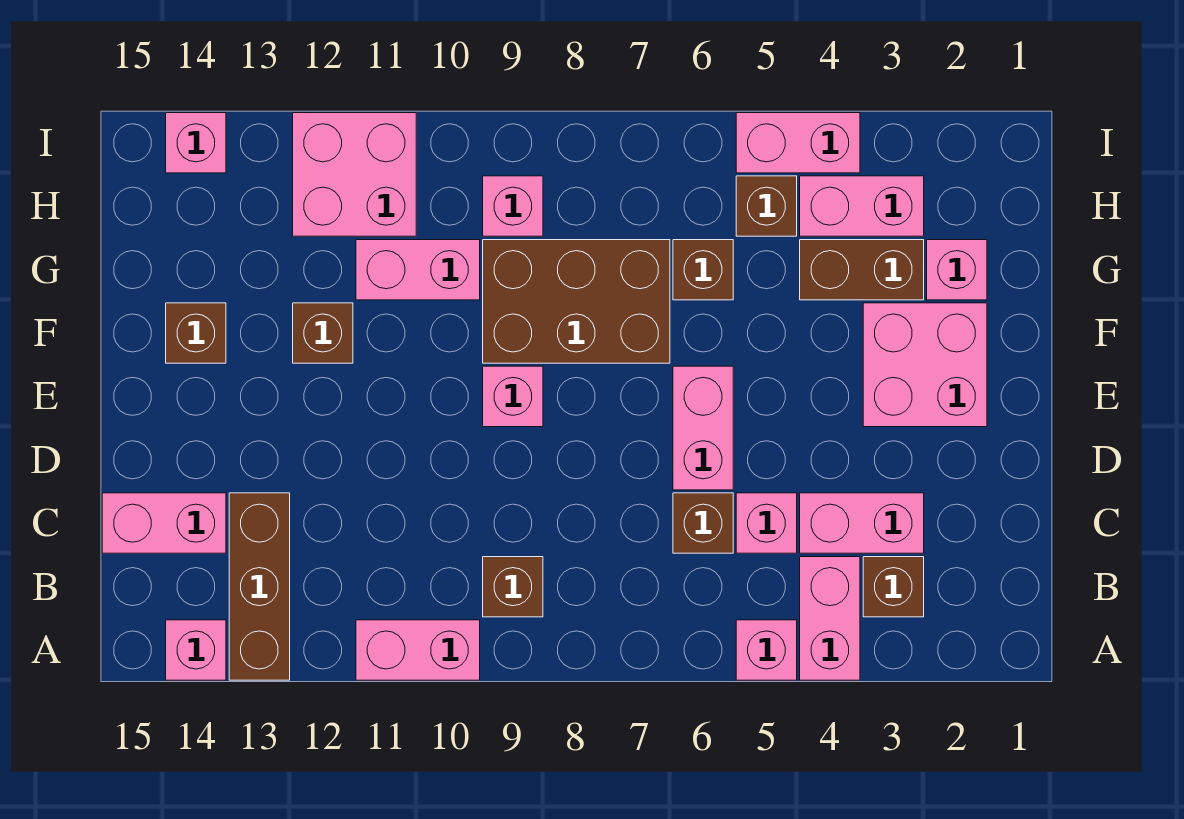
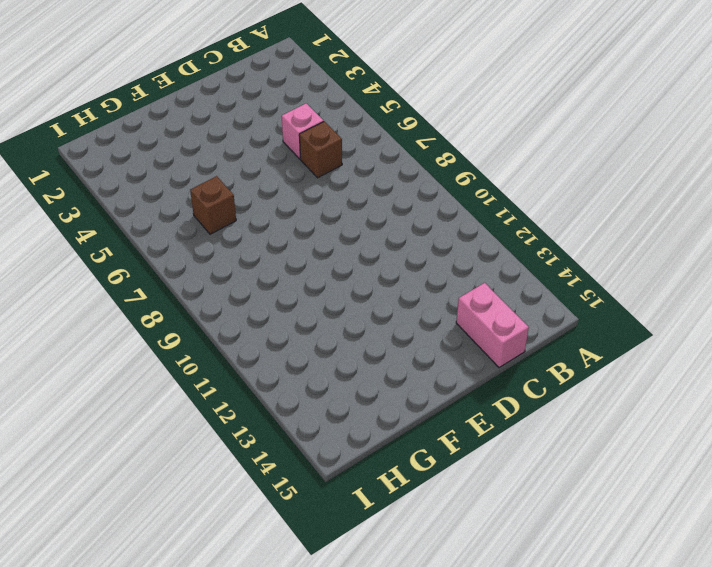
none -> pink 1x2 brick [800,557,860,680]
none -> pink 1x1 brick [736,620,797,680]
none -> pink 1x2 brick [356,620,480,680]

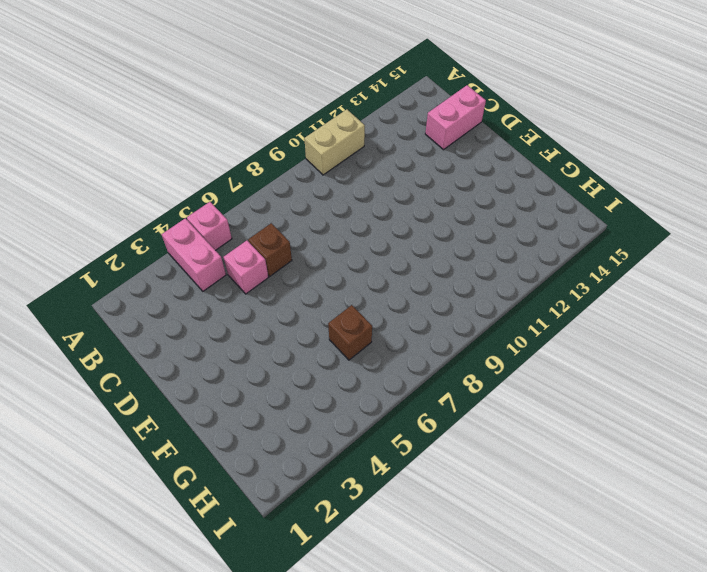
tan 1x2 brick [304,109,365,175] -> pink 1x2 brick [356,620,480,680]
none -> brown 1x3 brick [229,493,290,680]
none -> pink 1x1 brick [166,620,226,680]
none -> brown 1x1 brick [863,557,924,617]

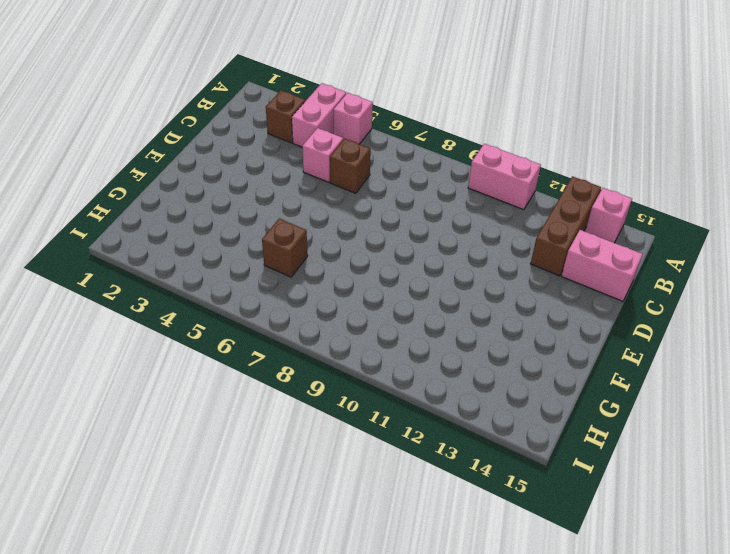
none -> brown 1x1 brick [483,557,543,617]
none -> pink 1x2 brick [800,493,924,553]
none -> pink 1x2 brick [673,366,733,490]

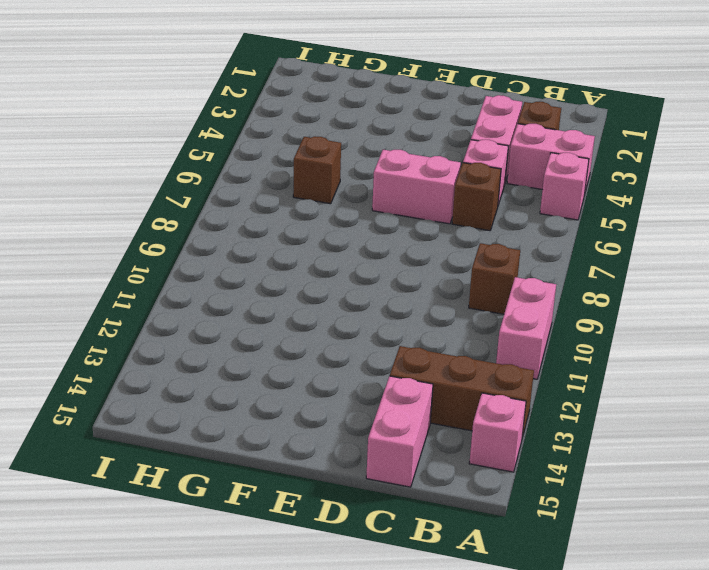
none -> pink 2x2 brick [863,303,987,427]
none -> pink 1x1 brick [483,366,543,427]
none -> brown 2x3 brick [483,240,670,363]

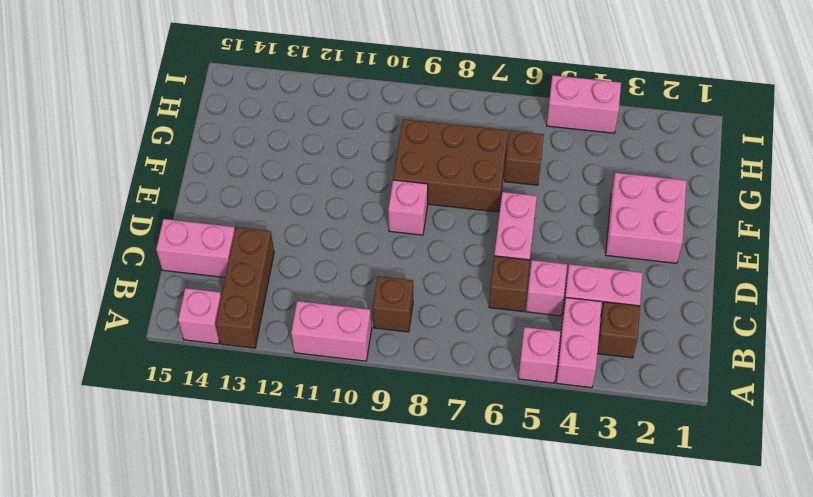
none -> brown 1x1 brick [293,303,353,363]
none -> brown 1x1 brick [166,303,226,363]
none -> pink 1x1 brick [927,240,987,300]

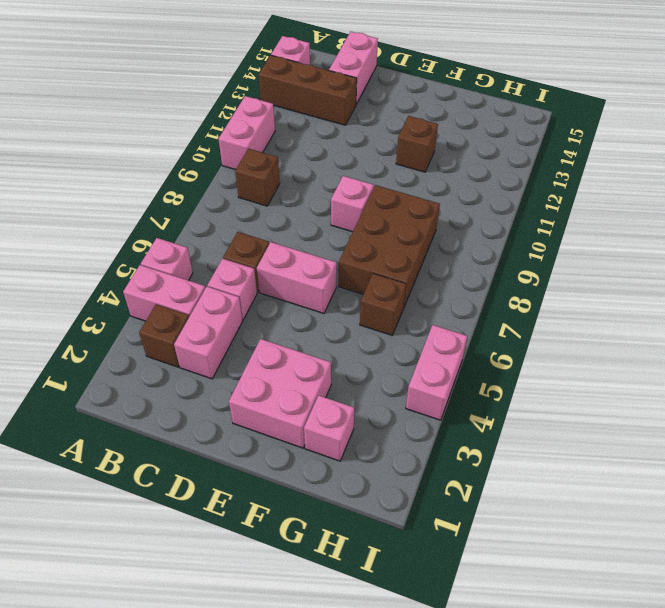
none -> brown 1x1 brick [166,303,226,363]
none -> brown 1x2 brick [800,240,924,300]
none -> pink 1x2 brick [356,240,480,300]

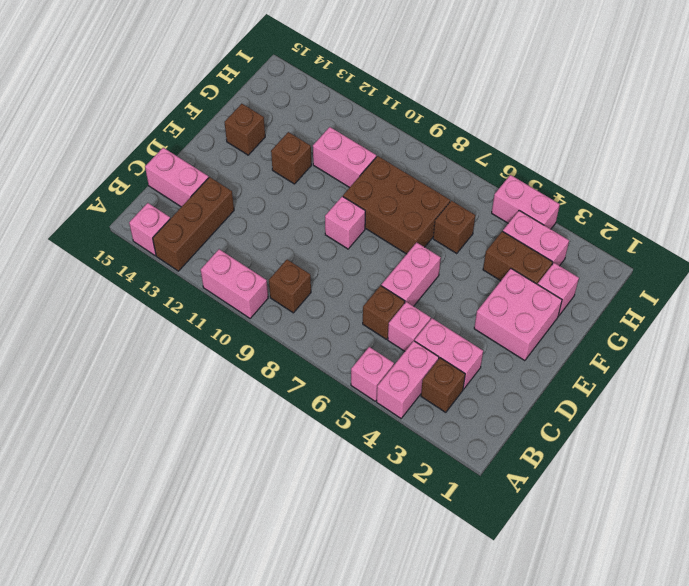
none -> brown 1x1 brick [736,176,797,236]
none -> pink 1x1 brick [483,176,543,236]
none -> pink 2x2 brick [293,113,416,236]

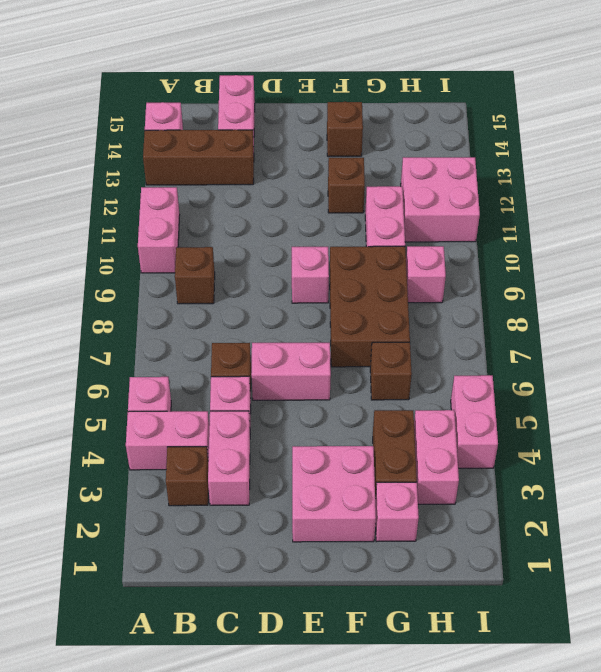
none -> brown 1x1 brick [736,176,797,236]
none -> pink 1x1 brick [166,113,226,173]

